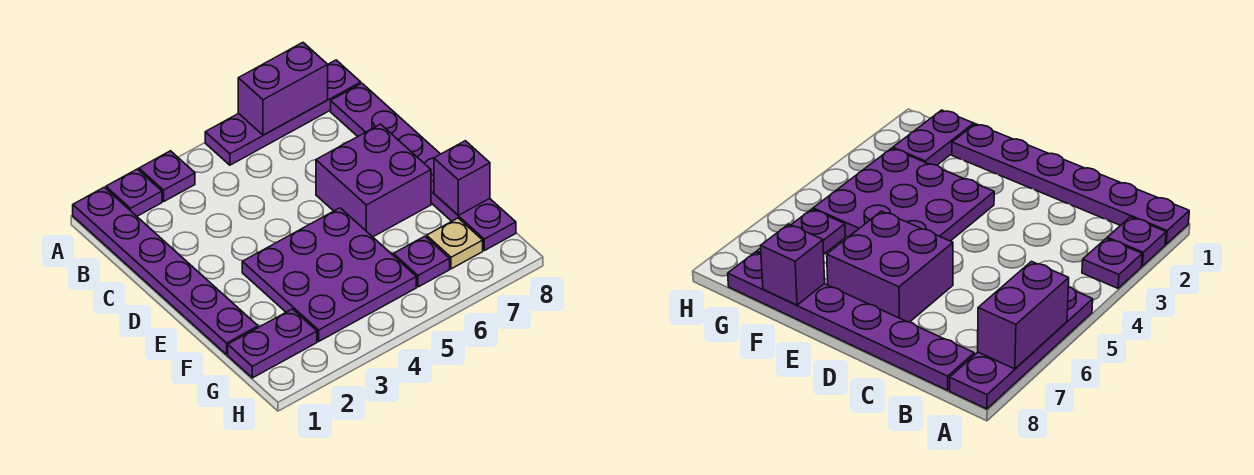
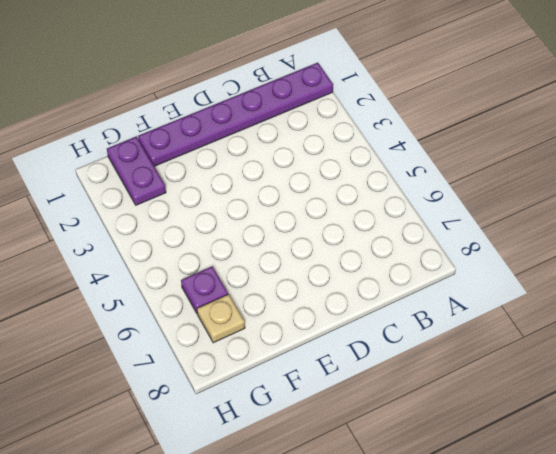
none -> purple 1x1 plate [106,169,162,216]
none -> purple 1x1 plate [139,151,195,201]
none -> purple 1x4 plate [205,60,361,165]

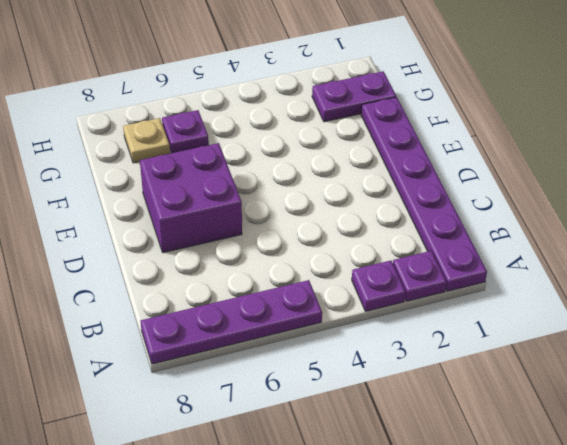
none -> purple 1x6 plate [331,83,516,251]
none -> purple 3x3 plate [242,208,416,341]
none -> purple 1x2 brick [238,43,328,135]

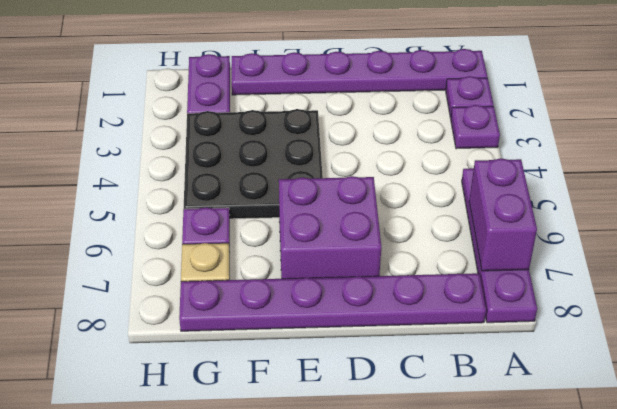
black 3x3 plate [184,109,323,219] -> purple 3x3 plate [242,208,416,341]
none -> purple 1x1 brick [434,141,490,215]

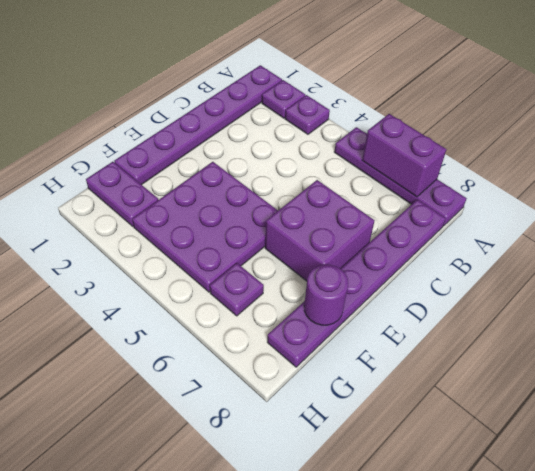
purple 1x1 round brick [304,265,348,325] -> purple 1x1 brick [434,141,490,215]
none -> tan 1x1 plate [427,218,483,269]

